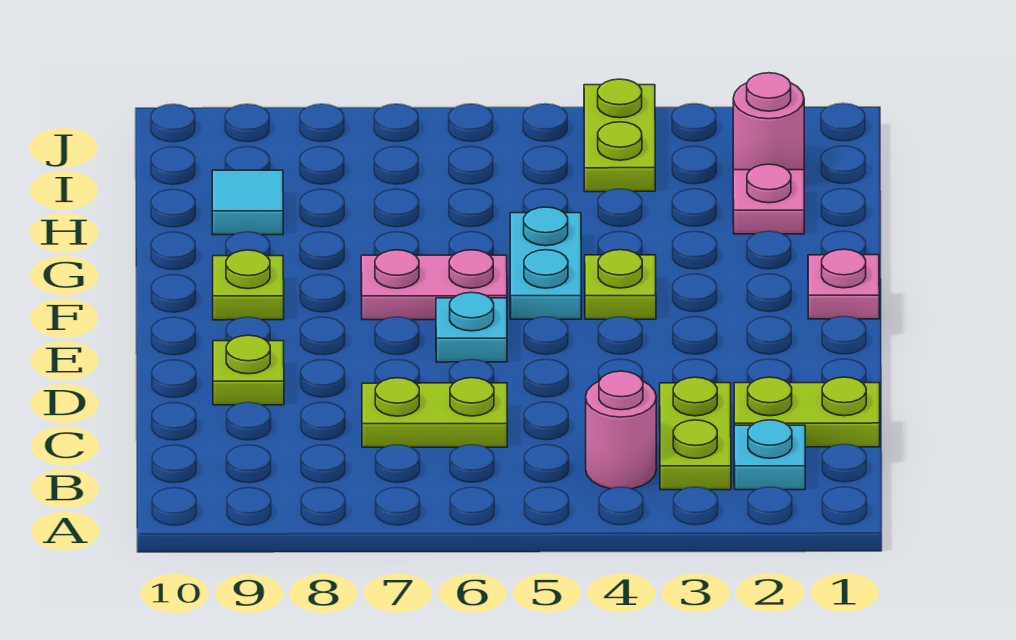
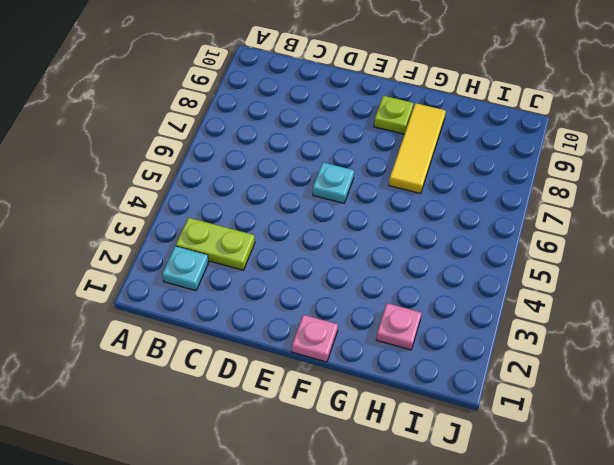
yellow 1x3 tile [389,103,446,194] -> none
none -> pink 1x1 round brick [586,371,656,489]
none -> lime 1x2 plate [734,377,880,447]
none -> lime 1x2 plate [362,378,507,447]

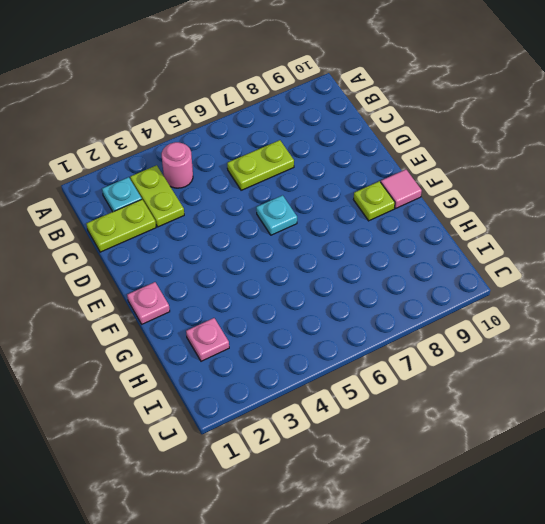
pink 1x1 tile [381,169,422,208] -> none
none -> lime 1x1 plate [213,335,284,405]
none -> lime 1x1 plate [585,250,656,319]
none -> cyan 1x2 plate [510,207,581,319]

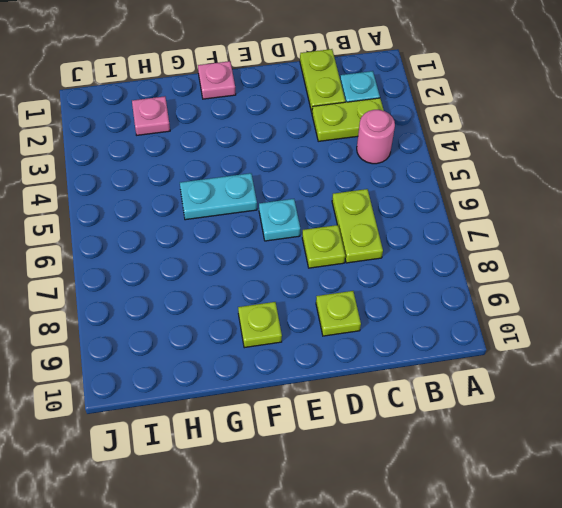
lime 1x1 plate [302,225,345,268] -> lime 1x1 plate moved to [585,250,656,319]
none -> pink 1x2 plate [361,250,507,320]
none -> cyan 1x1 tile [212,170,283,235]
none -> pink 1x1 round brick [733,73,804,170]

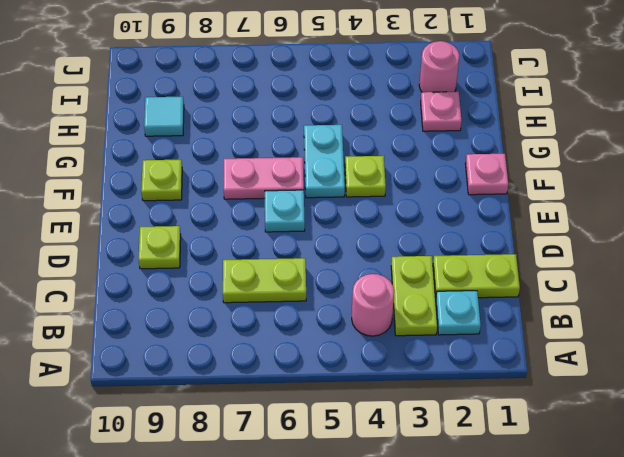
none -> lime 1x2 plate [584,79,655,192]

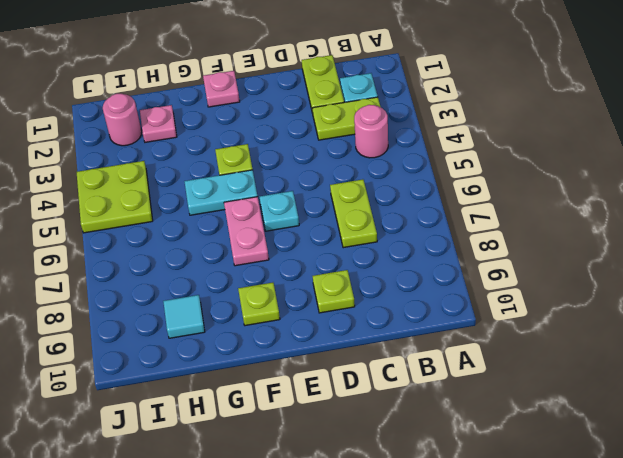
lime 2x2 plate [77,161,153,233] -> lime 1x2 plate [584,79,655,192]

